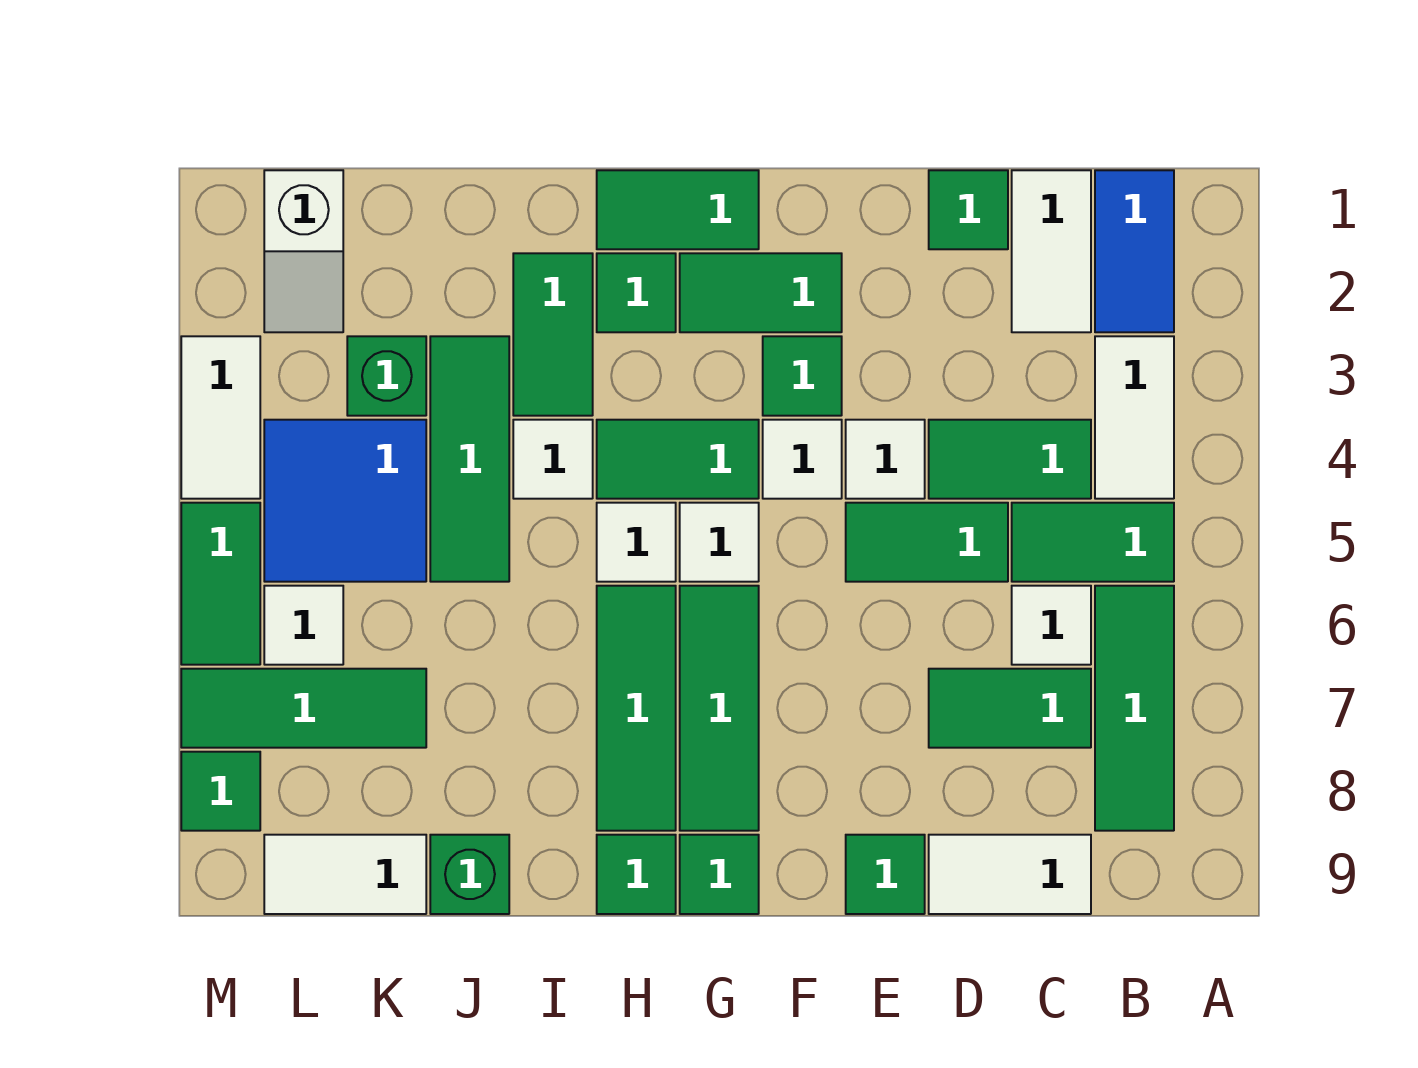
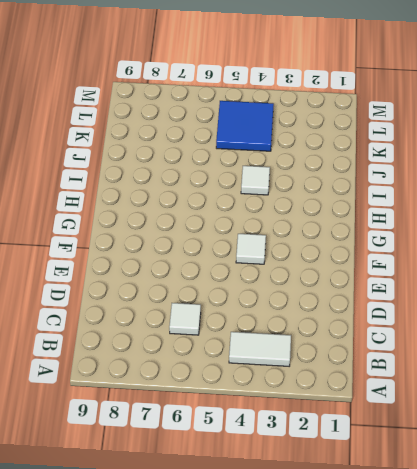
none -> blue 1x2 tile [1095,170,1174,332]
none -> green 1x2 tile [1012,503,1174,582]
none -> green 1x3 tile [1095,586,1174,831]
none -> white 1x2 tile [1012,170,1091,332]

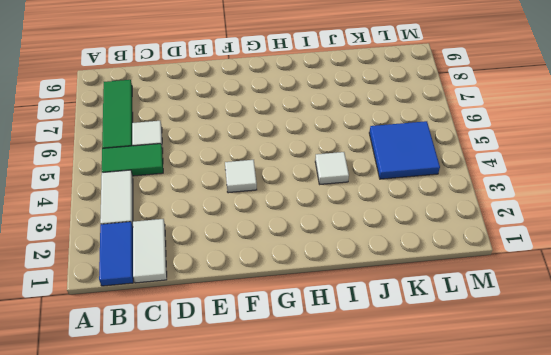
none -> green 1x2 tile [929,420,1091,499]
none -> green 1x2 tile [929,669,1091,748]
none -> white 1x2 tile [929,835,1091,914]
none -> green 1x1 tile [929,170,1008,249]

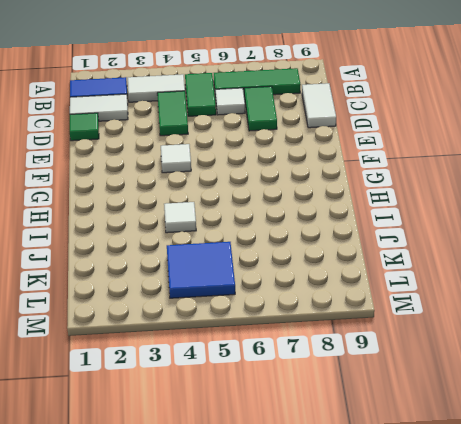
none -> green 1x2 tile [846,503,1008,582]
none -> white 1x1 tile [846,420,925,499]
none -> green 1x1 tile [846,835,925,914]
none -> green 1x2 tile [680,253,842,332]

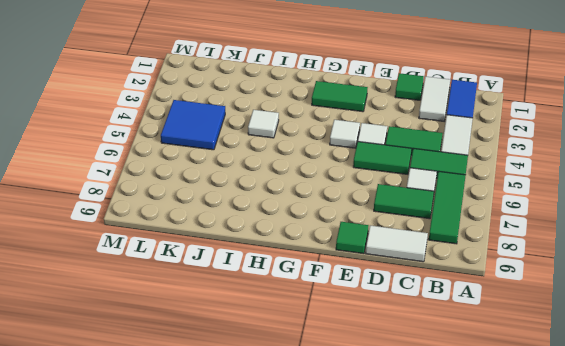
none -> green 1x1 tile [763,336,842,416]
none -> green 1x2 tile [597,170,759,249]
none -> green 1x2 tile [597,420,759,499]
none -> white 1x1 tile [680,503,759,582]

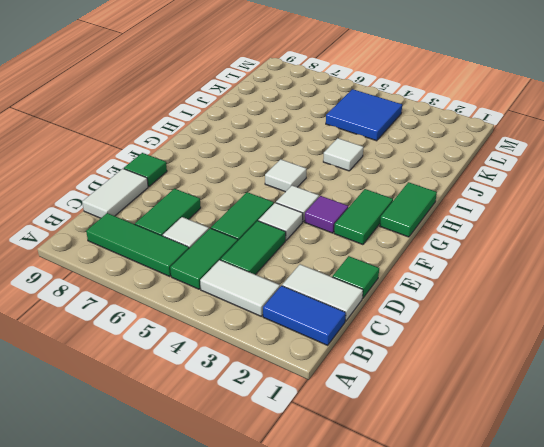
purple 1x1 tile [305,196,348,233] -> green 1x1 tile [763,336,842,416]
none -> green 1x2 tile [597,420,759,499]
none -> green 1x3 tile [680,586,759,831]
none -> green 1x1 tile [680,835,759,914]
none -> green 1x1 tile [597,253,676,332]

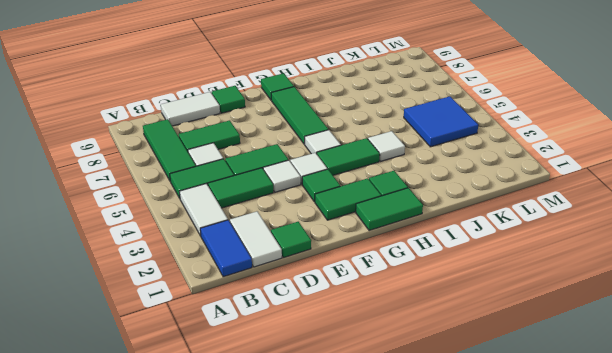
none -> white 1x1 tile [597,503,676,582]
none -> green 1x3 tile [597,586,676,831]
none -> green 1x1 tile [597,835,676,914]
none -> green 1x2 tile [513,253,593,416]

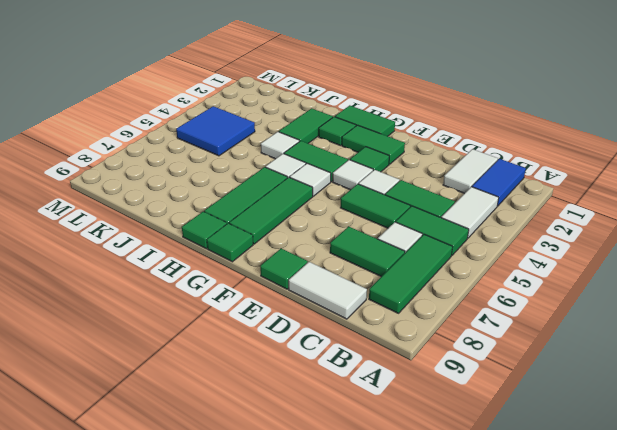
none -> green 1x1 tile [929,170,1008,249]
none -> green 1x3 tile [430,336,509,582]
none -> green 1x1 brick [430,835,509,914]
none -> green 1x1 brick [347,336,426,416]

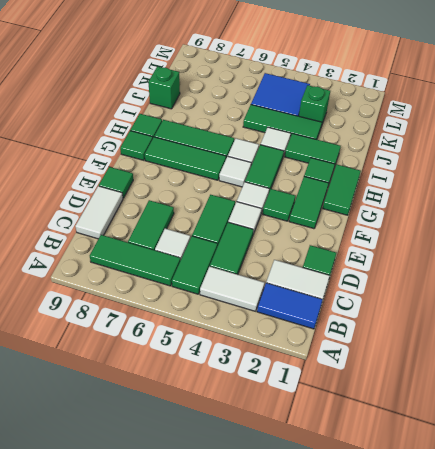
none -> green 1x3 tile [181,669,426,748]
none -> white 1x2 tile [264,835,426,914]
none -> white 1x2 slope [264,170,343,332]
none -> white 1x1 tile [264,586,343,665]

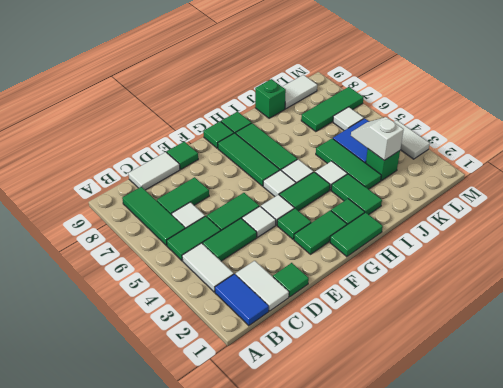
white 1x2 slope [351,117,404,160] -> white 1x2 slope moved to [264,170,343,332]
none -> green 1x2 tile [181,503,260,665]
none -> green 1x1 tile [181,752,260,831]

